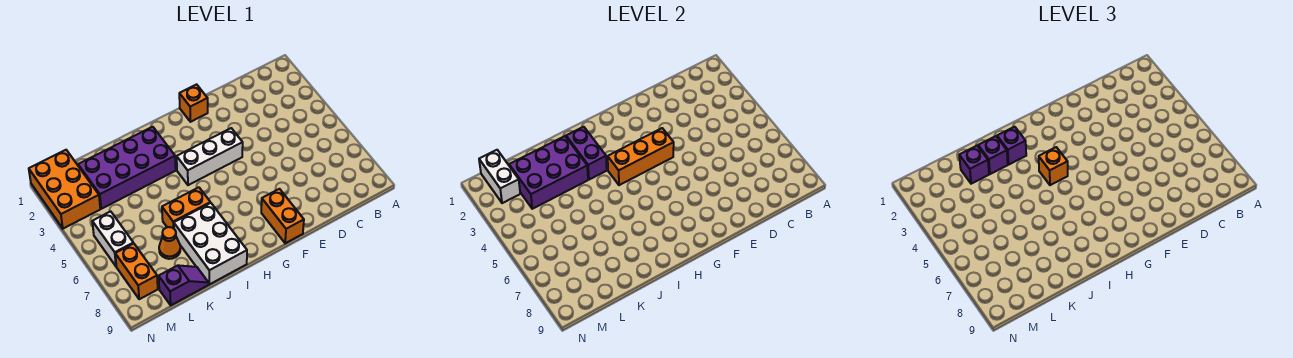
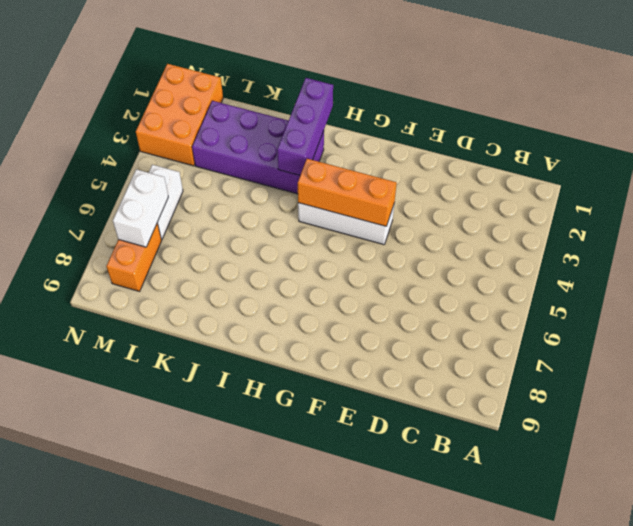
purple 1x3 brick [277,78,333,175] -> purple 1x2 brick [566,127,607,180]
white 1x2 brick [113,169,168,247] -> white 1x2 brick moved to [479,150,520,203]
none -> orange 1x1 brick [179,84,208,122]
none -> orange 1x2 brick [261,189,304,243]
none -> orange 1x2 brick [162,187,210,229]

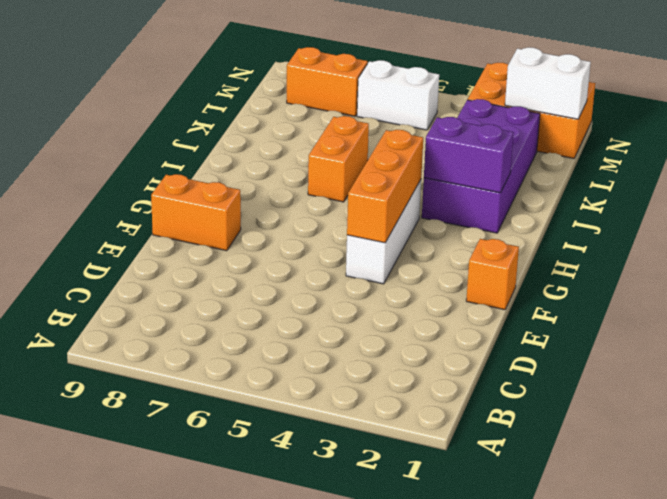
none -> white 2x3 brick [174,203,247,284]
none -> orange 1x1 cone [159,227,180,259]
none -> purple 1x2 slope [159,265,209,305]

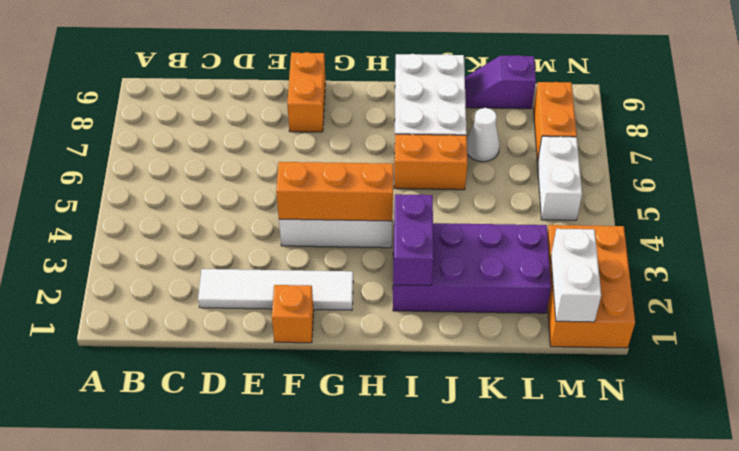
white 1x4 tile [198,269,353,310] -> none
white 1x1 cone [467,108,500,162] -> orange 1x1 cone [159,227,180,259]
none -> purple 2x3 brick [509,136,588,209]
none -> orange 1x1 brick [1039,147,1068,185]
none -> purple 1x1 brick [997,127,1026,164]

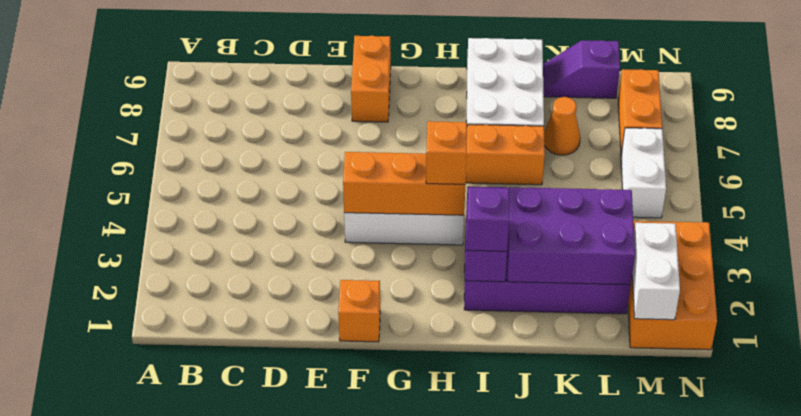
none -> purple 1x1 brick [978,136,1008,174]
none -> purple 1x1 brick [959,146,989,184]

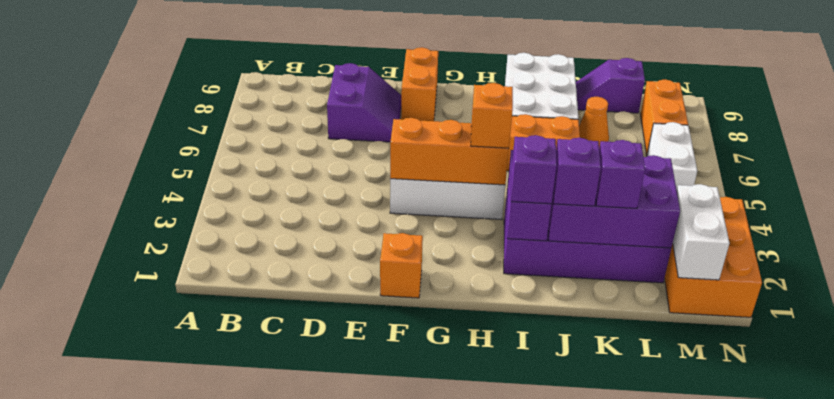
purple 2x2 slope [327,63,401,142] -> none

